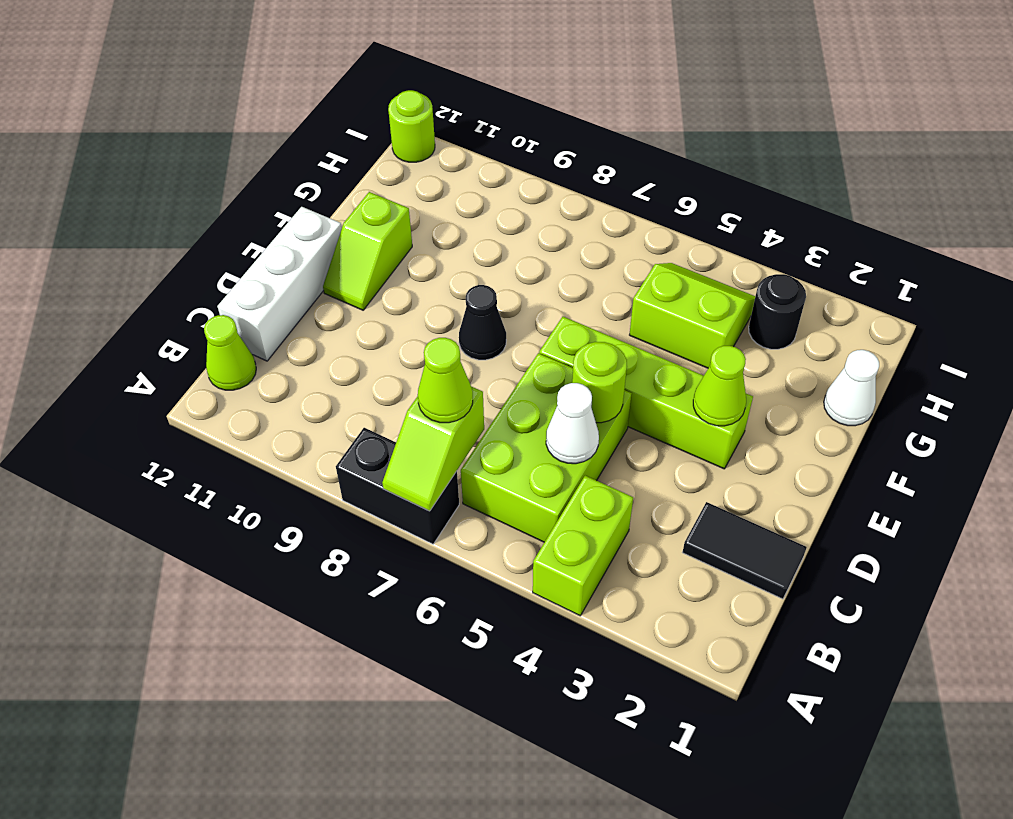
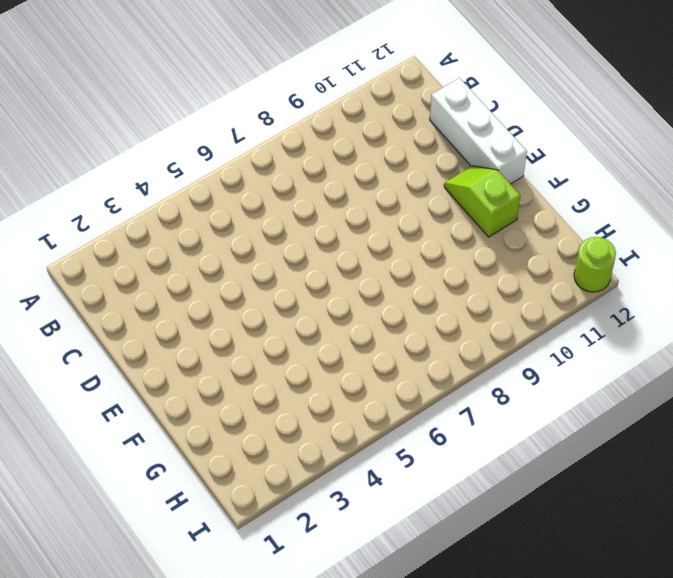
none -> lime 1x2 brick [533,476,633,616]
none -> black 1x2 brick [336,428,459,544]
none -> lime 2x3 brick [461,353,632,542]

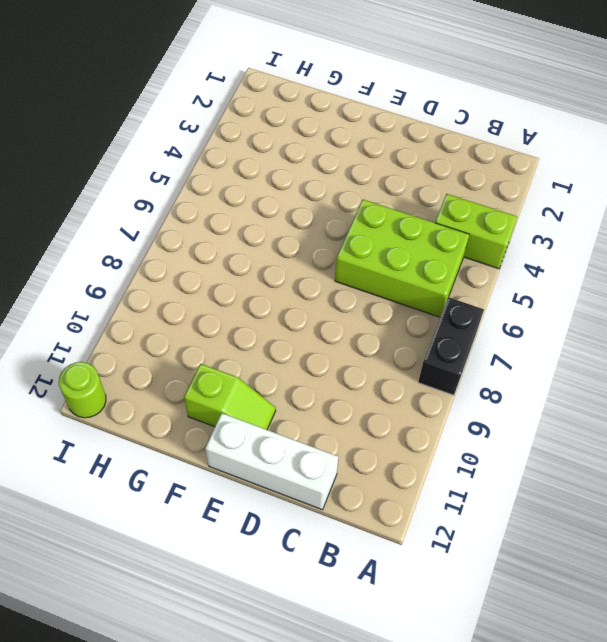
none -> lime 1x1 cone [204,315,256,390]
none -> black 1x2 tile [683,502,807,599]
none -> lime 1x4 brick [539,317,753,469]

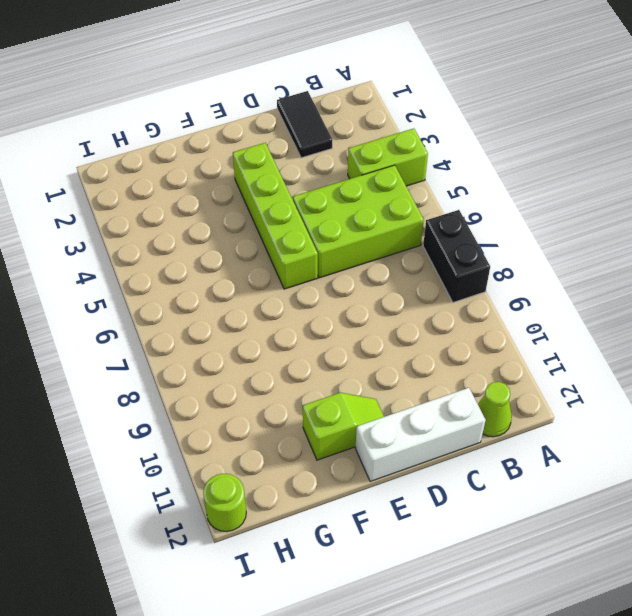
none -> black 1x1 cone [459,285,506,360]
none -> white 1x1 cone [824,350,879,426]
none -> lime 2x2 slope [630,263,755,368]

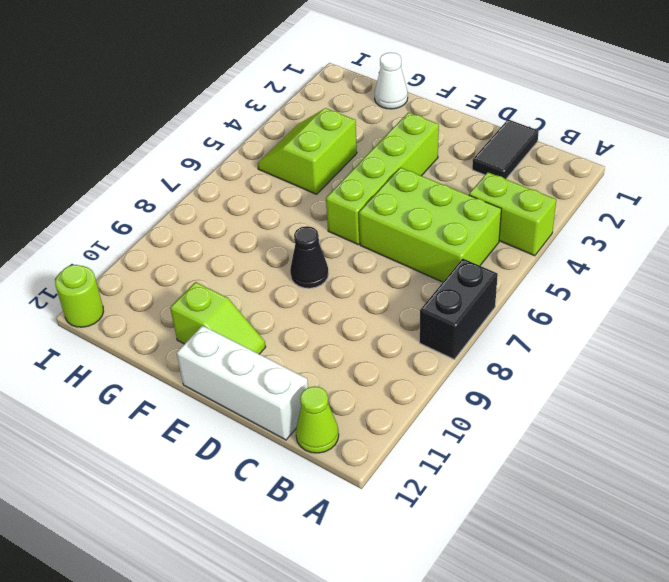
none -> black 1x1 round brick [749,274,806,349]
none -> lime 1x2 slope [382,386,484,511]
none -> white 1x1 cone [546,383,599,464]

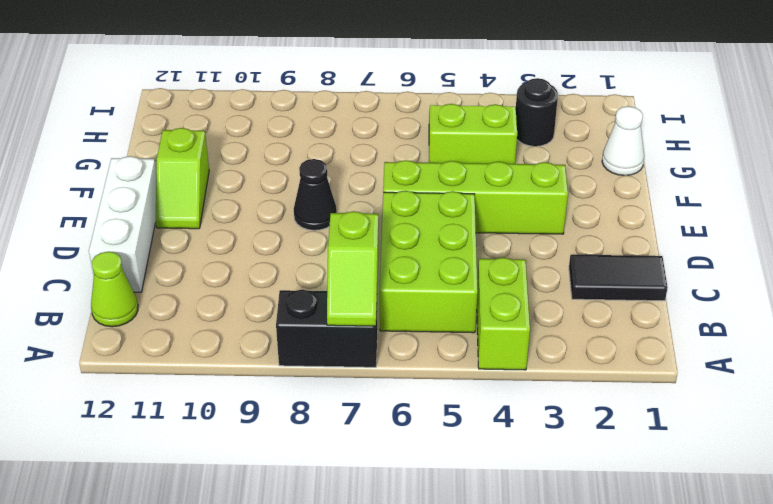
none -> lime 1x1 round brick [388,90,435,162]
none -> white 1x1 cone [546,383,599,464]
none -> lime 1x1 round brick [572,342,627,423]

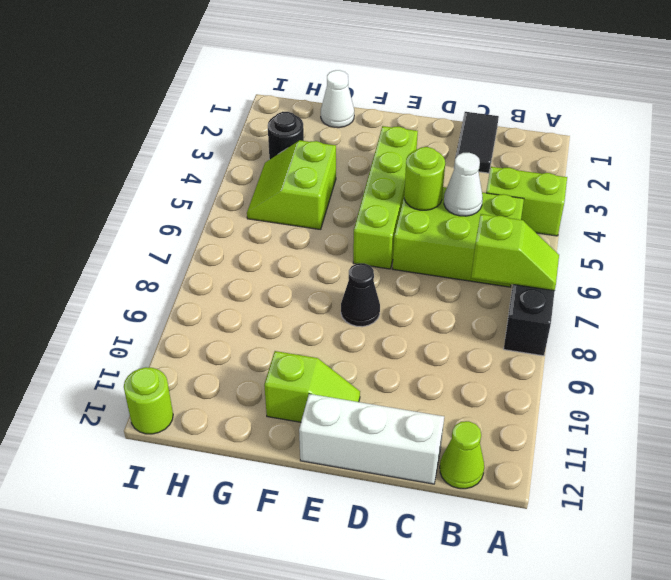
none -> lime 1x1 cone [693,346,746,426]
none -> lime 1x1 cone [418,338,473,423]

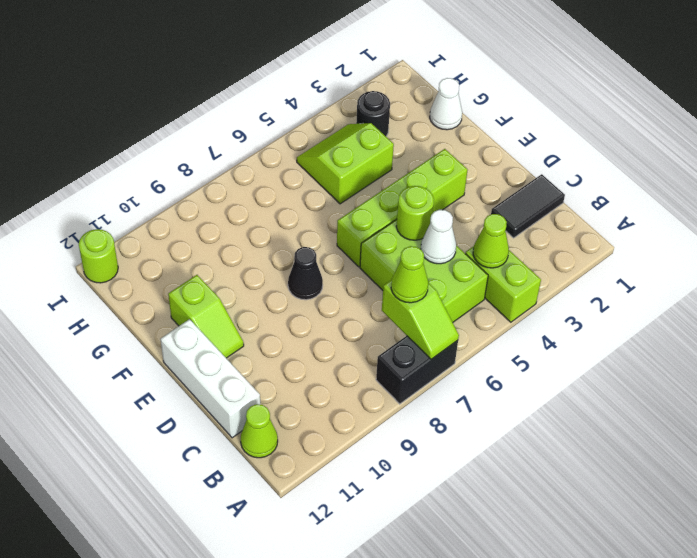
lime 1x1 cone [473,214,509,268] -> lime 1x1 cone moved to [693,346,746,426]

